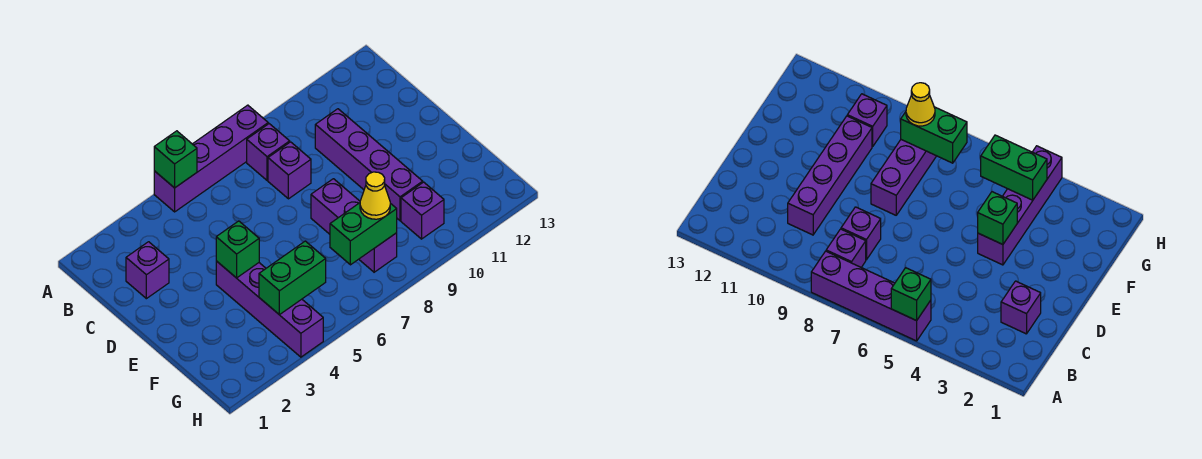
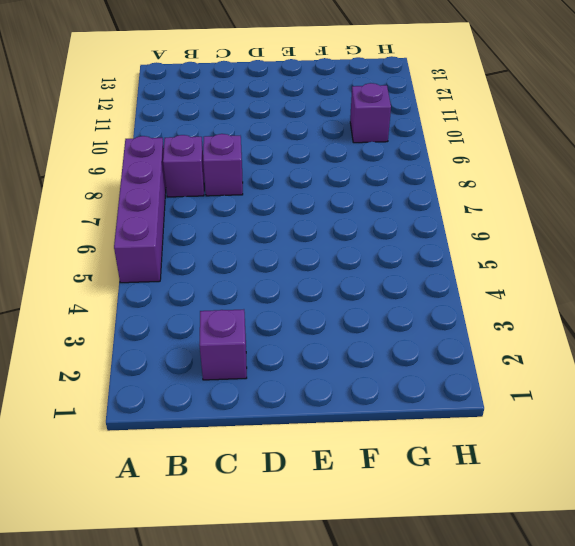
none -> purple 1x4 brick [315,109,423,221]
none -> purple 1x4 brick [216,261,323,357]
none -> purple 1x3 brick [311,179,397,272]

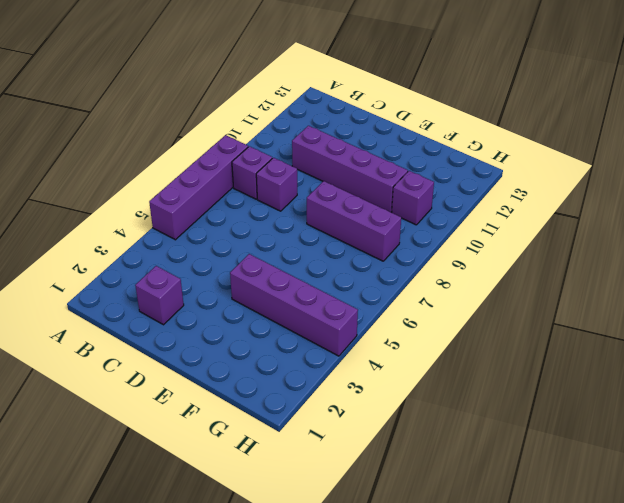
none -> green 1x1 brick [154,131,197,188]
none -> green 1x1 brick [216,221,259,278]
none -> green 1x2 brick [259,241,326,315]

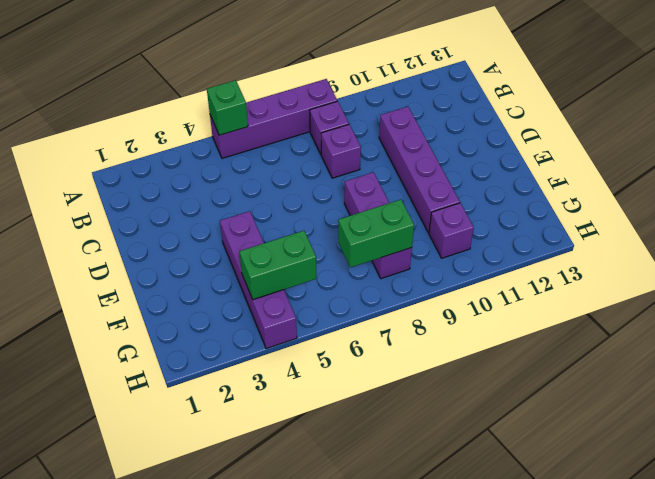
none -> purple 1x1 brick [126,242,169,299]
none -> green 1x1 brick [216,221,259,278]
none -> yellow 1x1 cone [360,172,390,219]

